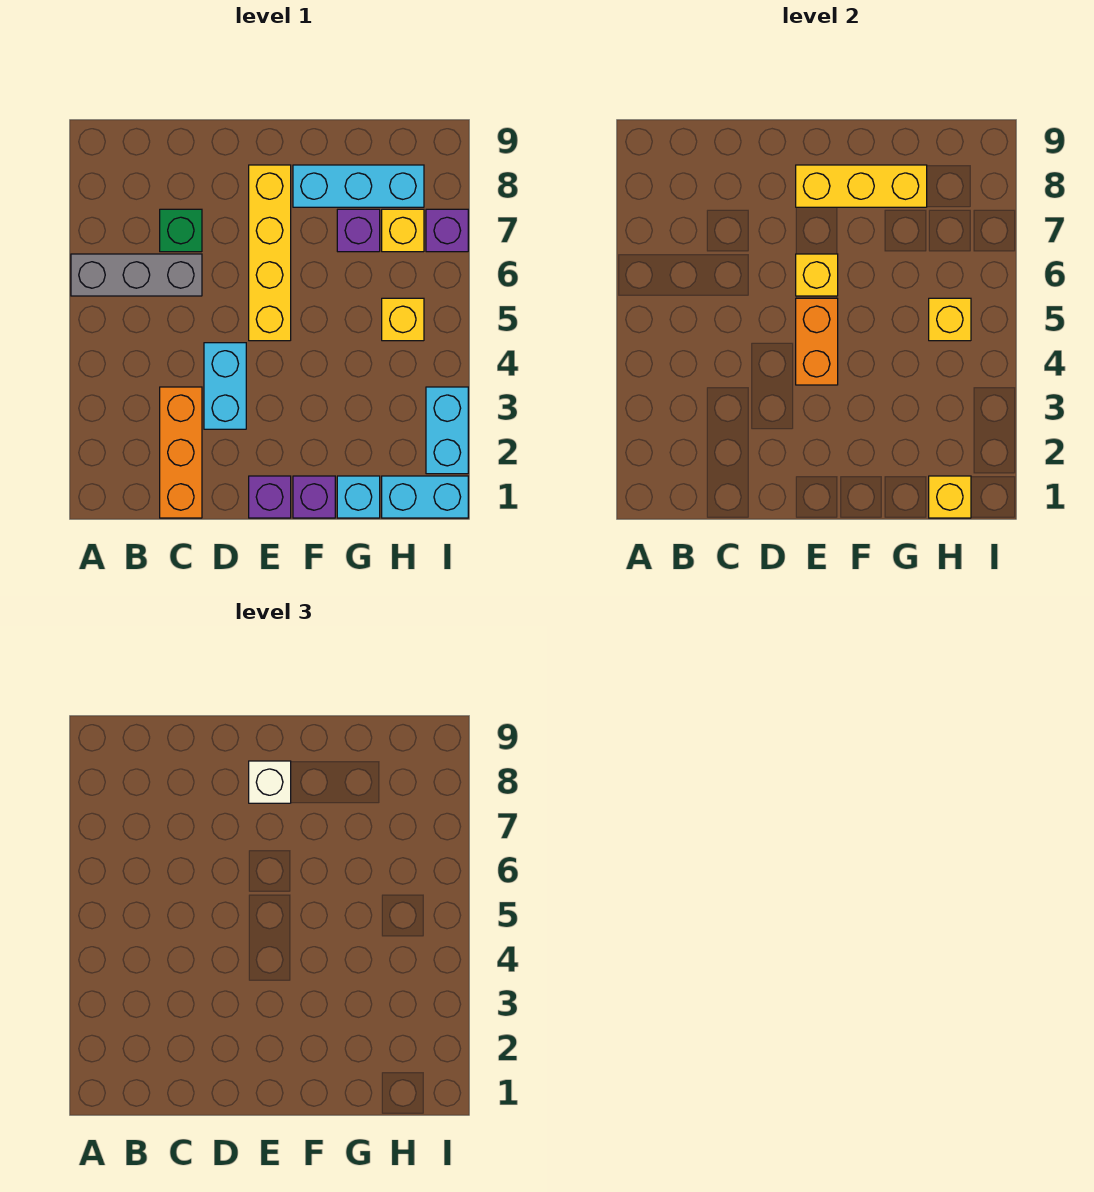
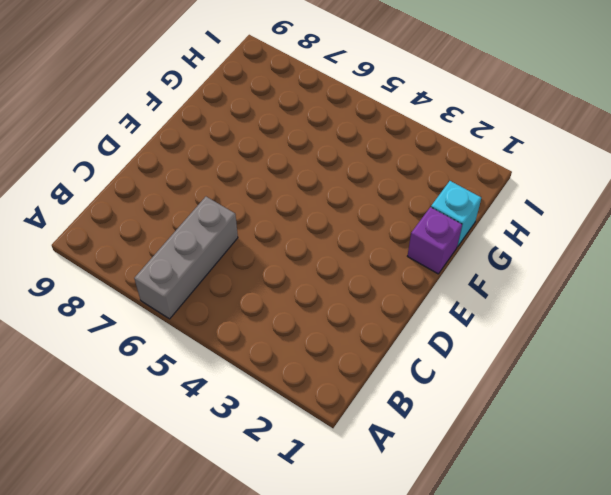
none -> orange 1x3 brick [160,387,202,518]
none -> green 1x1 brick [160,209,202,252]
none -> cyan 1x2 brick [204,343,246,429]

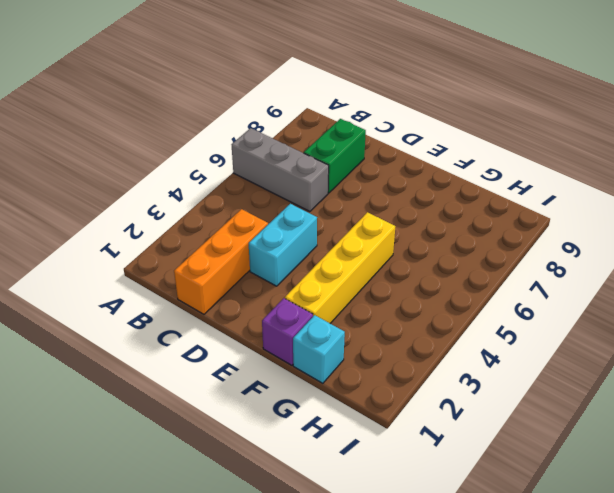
green 1x2 brick [304,119,366,193] -> green 1x1 brick [160,209,202,252]
yellow 1x4 brick [285,212,395,323] -> yellow 1x4 brick moved to [249,165,291,341]
none -> purple 1x1 brick [249,476,291,518]
none -> cyan 1x3 brick [293,165,424,207]
none -> purple 1x1 brick [337,209,380,252]

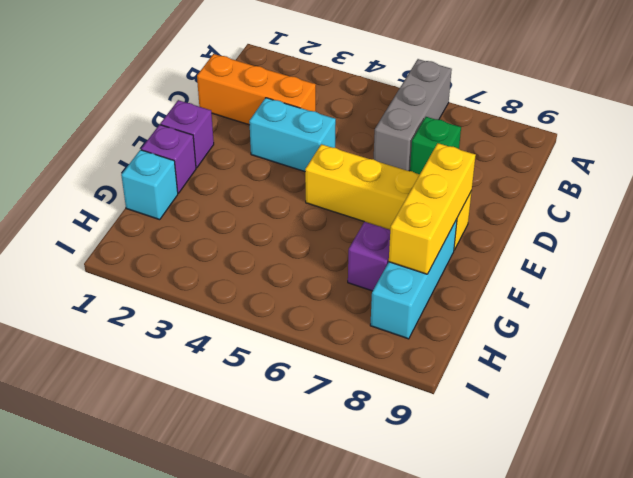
none -> cyan 1x2 brick [382,476,468,518]
none -> yellow 1x1 brick [382,298,424,341]
none -> yellow 1x1 brick [382,209,424,252]

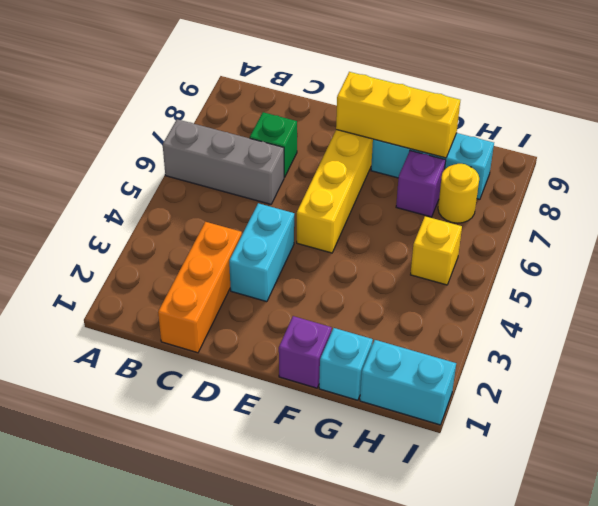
yellow 1x1 round brick [438,164,479,223] -> yellow 1x1 brick [382,209,424,252]
none -> purple 1x1 brick [249,476,291,518]
none -> cyan 1x2 brick [426,387,468,474]
none -> purple 1x1 brick [426,209,468,252]

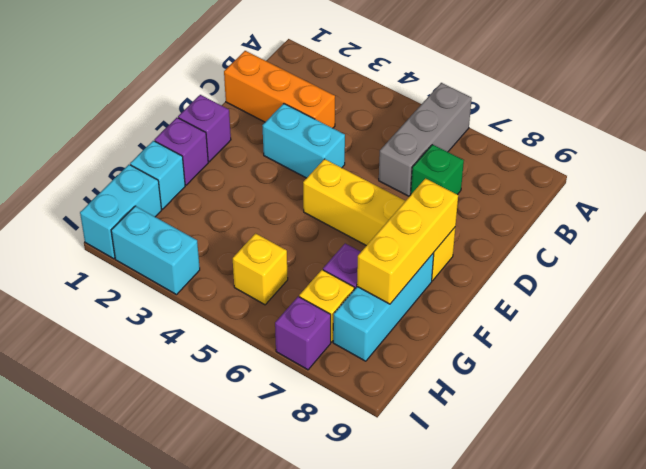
none -> orange 1x2 brick [796,298,838,385]
none -> yellow 1x1 brick [796,254,838,296]
none -> yellow 1x1 brick [929,476,971,518]

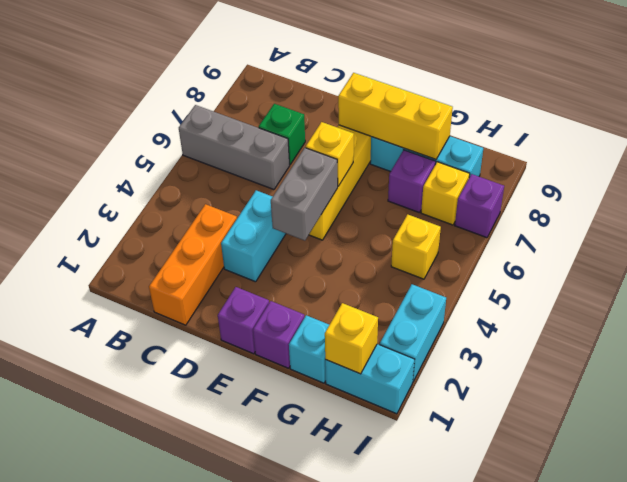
grey 1x2 brick [271,148,338,241] -> orange 1x2 brick [796,298,838,385]
none -> yellow 1x1 brick [929,298,971,341]
none -> white 1x1 brick [249,761,291,803]

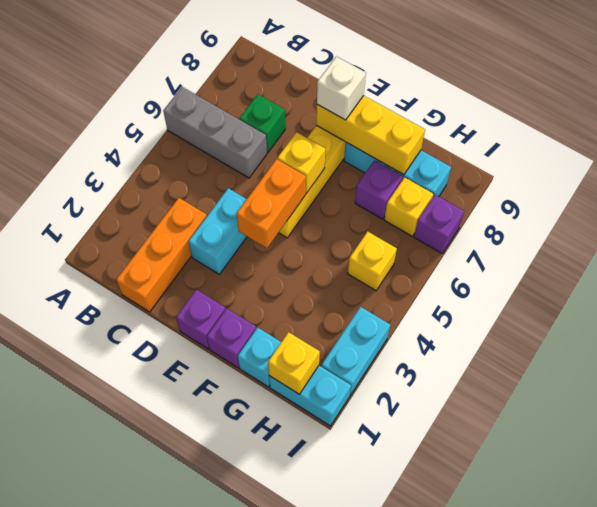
none -> yellow 1x1 brick [929,298,971,341]

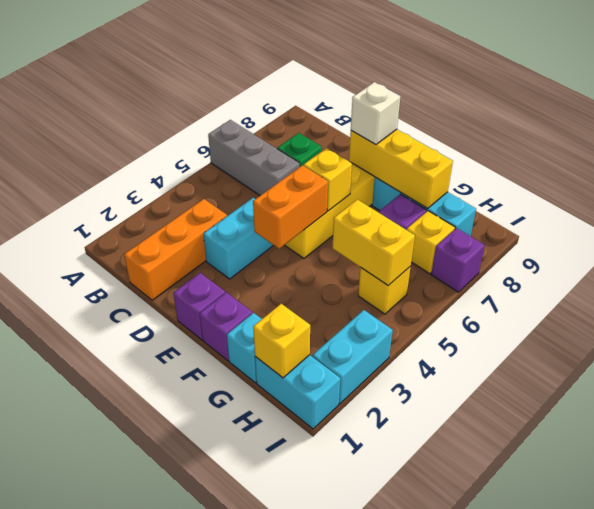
yellow 1x2 brick [333,199,415,285] -> yellow 1x1 brick [929,298,971,341]

